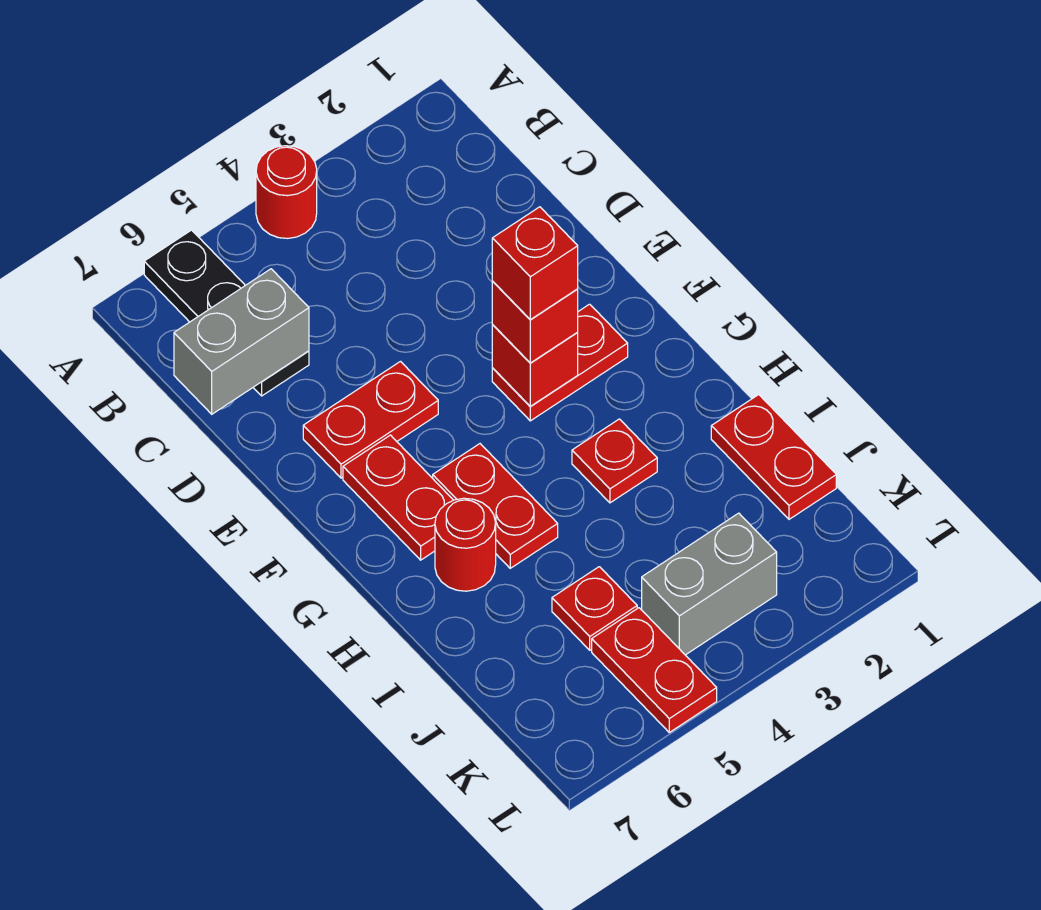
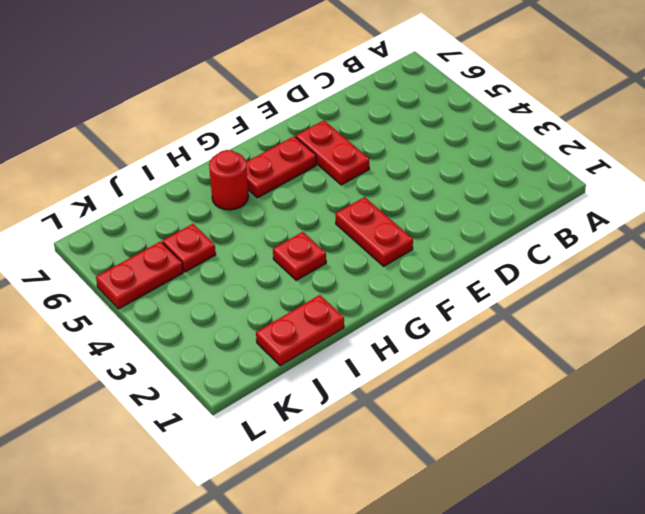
none -> red 1x1 round brick [256,146,317,238]
none -> black 1x3 plate [144,230,309,396]
none -> red 1x2 plate [433,444,558,568]

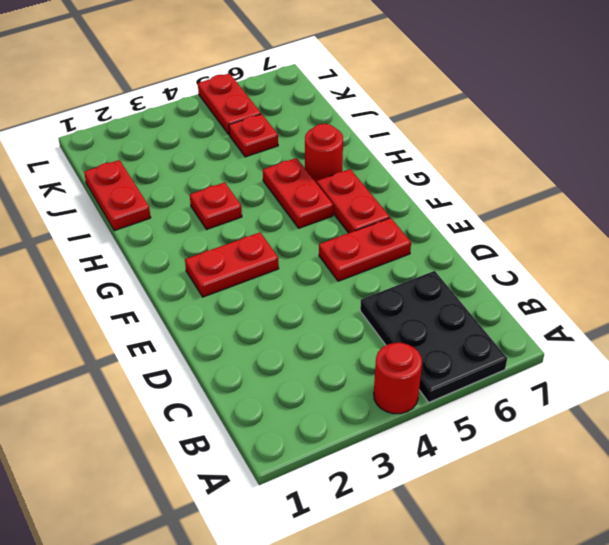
black 2x3 plate [360,271,507,402] -> black 1x3 plate [144,230,309,396]
none -> grey 1x2 brick [642,513,777,655]
none -> grey 1x2 brick [174,269,309,414]
none -> red 1x1 brick [492,325,578,406]

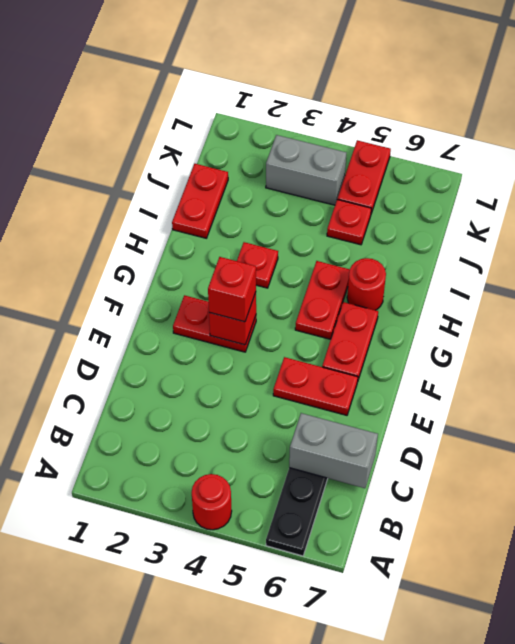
none -> red 1x1 brick [492,207,578,320]

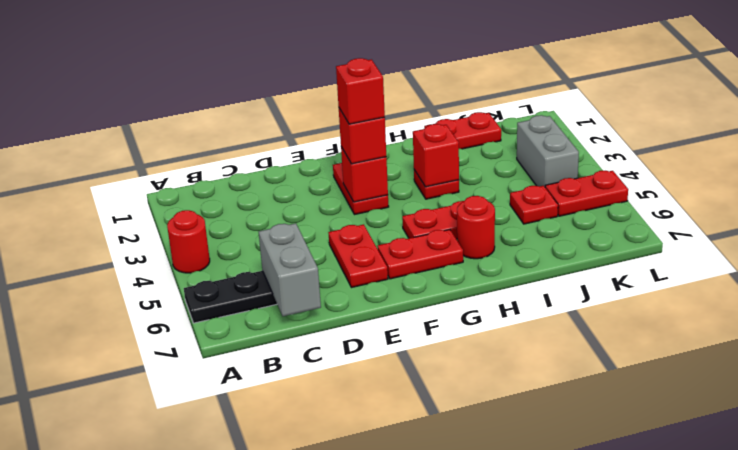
red 1x1 brick [413,124,459,187] -> none

